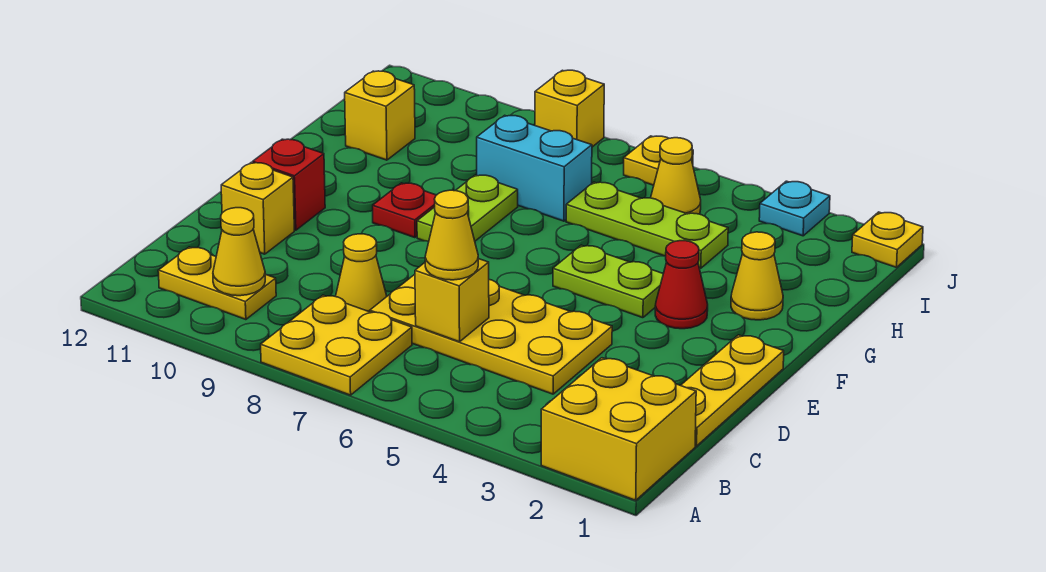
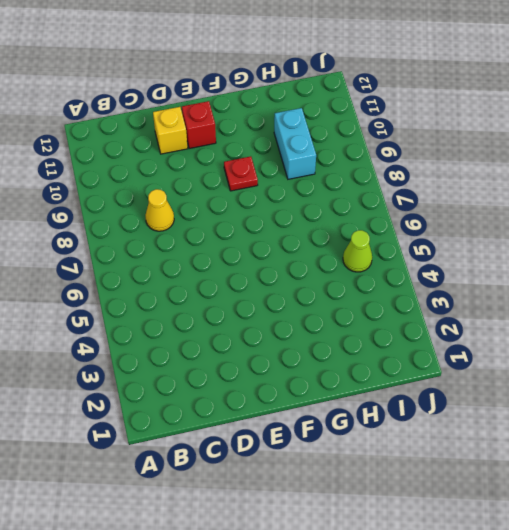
cyan 1x2 brick [274,108,316,179] -> cyan 1x2 brick moved to [477,115,592,221]
lime 1x1 cone [343,230,372,272] -> yellow 1x1 cone [651,138,701,214]
none -> yellow 2x2 brick [541,358,696,500]
none -> yellow 2x2 plate [261,295,412,395]
none -> yellow 1x2 plate [158,247,276,320]

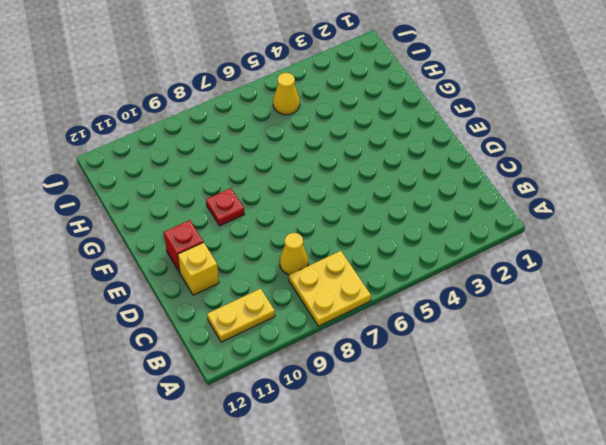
none -> yellow 2x2 brick [541,358,696,500]
none -> yellow 1x3 plate [681,335,784,446]
none -> yellow 2x4 plate [370,274,612,394]

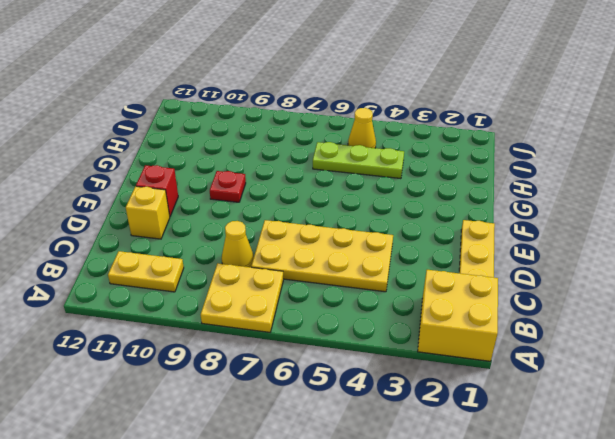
none -> red 1x1 cone [655,241,708,329]
none -> lime 1x2 plate [553,245,663,318]
none -> lime 1x2 plate [417,175,518,242]

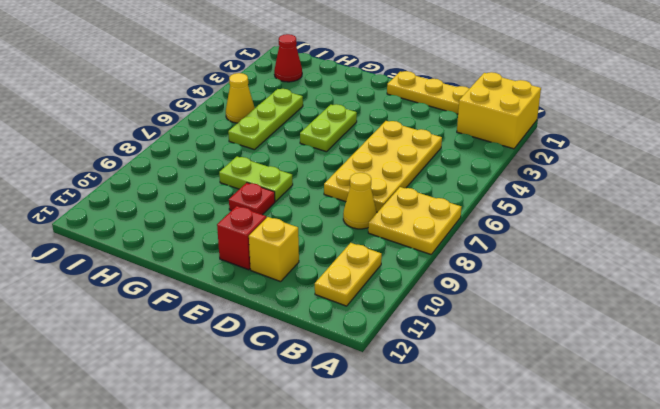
red 1x1 cone [274,34,302,82] -> red 1x1 cone moved to [655,241,708,329]
none -> yellow 1x1 cone [731,232,783,320]
none -> cyan 1x2 brick [477,115,592,221]
none -> yellow 1x1 brick [345,71,415,160]

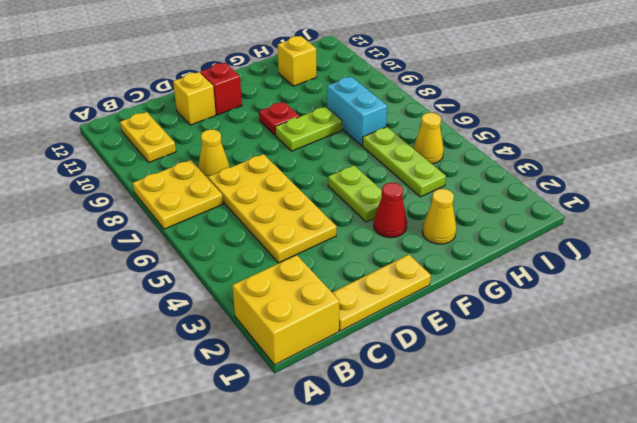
none -> yellow 1x1 plate [852,212,923,267]
none -> cyan 1x1 plate [759,181,830,236]
none -> yellow 1x1 plate [624,136,693,185]

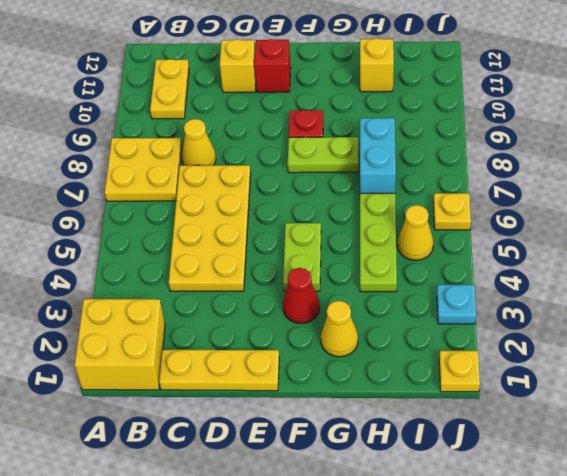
none -> yellow 1x1 brick [535,70,604,147]
none -> yellow 1x1 cone [213,208,265,296]
none -> yellow 1x1 brick [415,259,489,342]

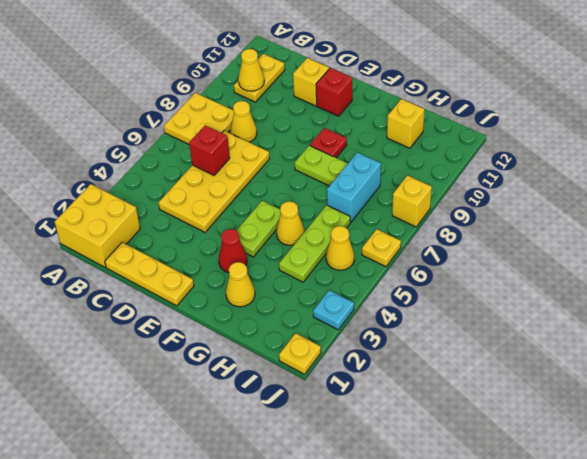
red 1x1 brick [189,125,230,175] -> yellow 1x1 brick [415,259,489,342]
yellow 1x1 cone [276,201,304,245] -> yellow 1x1 cone moved to [425,190,478,280]

